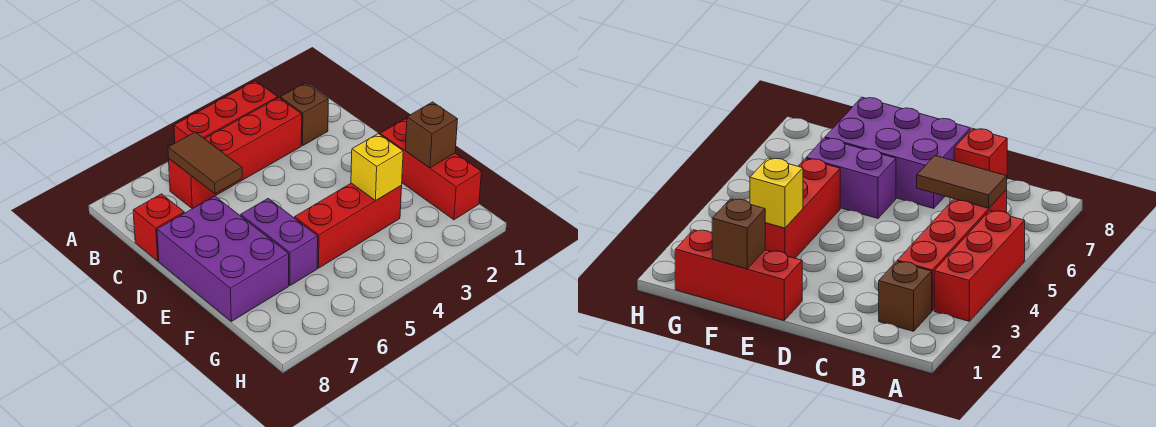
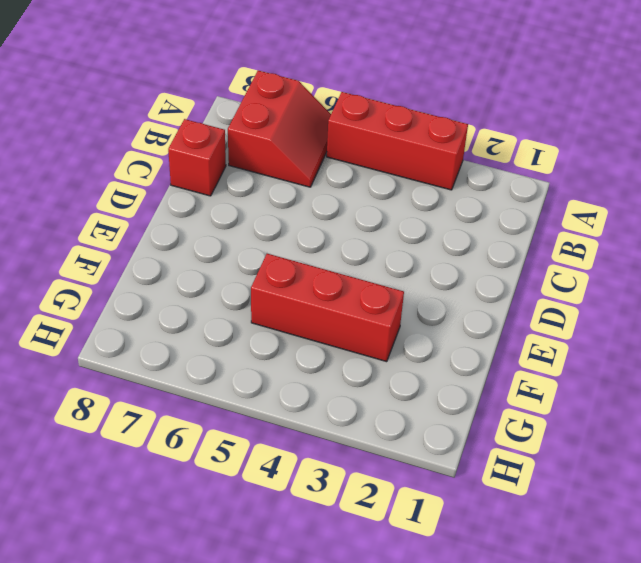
red 2x2 slope [228,71,331,187] -> red 1x4 brick [169,98,302,209]
none -> brown 1x1 brick [280,83,328,145]
none -> purple 2x3 brick [157,196,289,321]

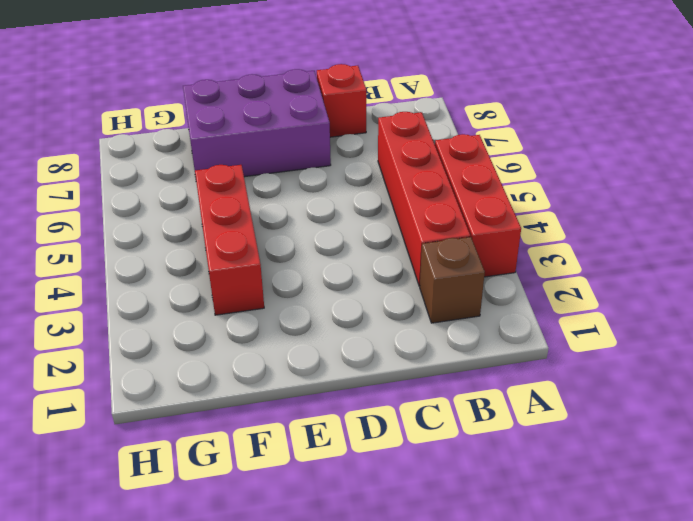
none -> red 1x3 brick [380,119,481,220]
none -> purple 1x2 brick [241,199,318,286]

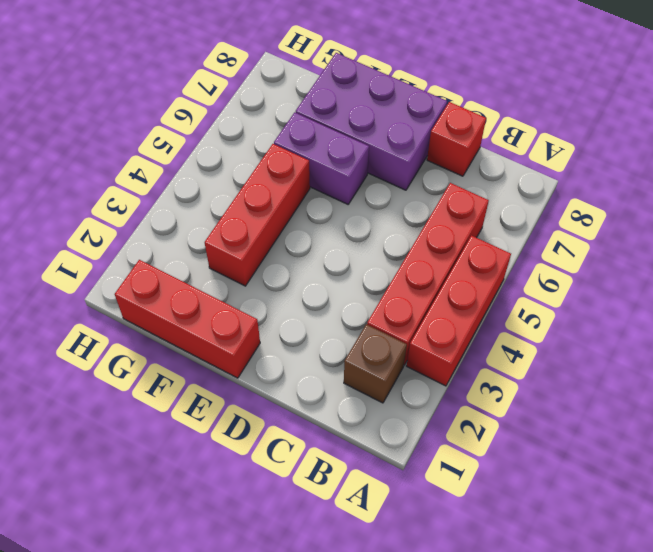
none -> brown 1x2 tile [168,132,242,194]
none -> brown 1x1 brick [405,102,458,168]

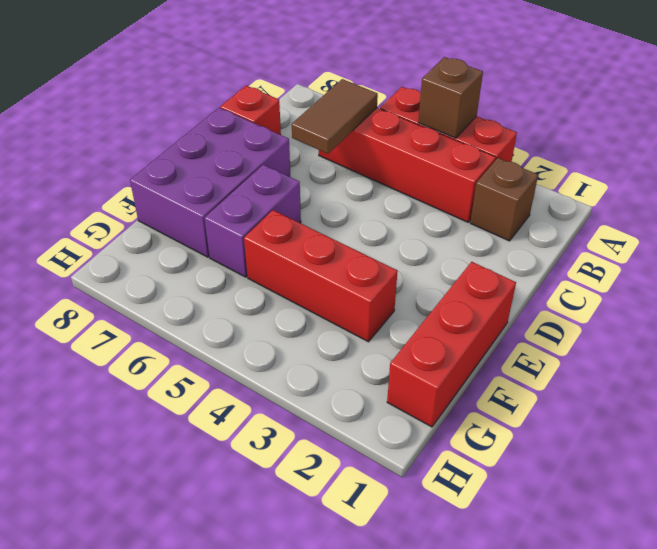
brown 1x1 brick [418,57,483,138] -> brown 1x1 brick moved to [405,102,458,168]
none -> yellow 1x1 brick [351,133,403,201]

